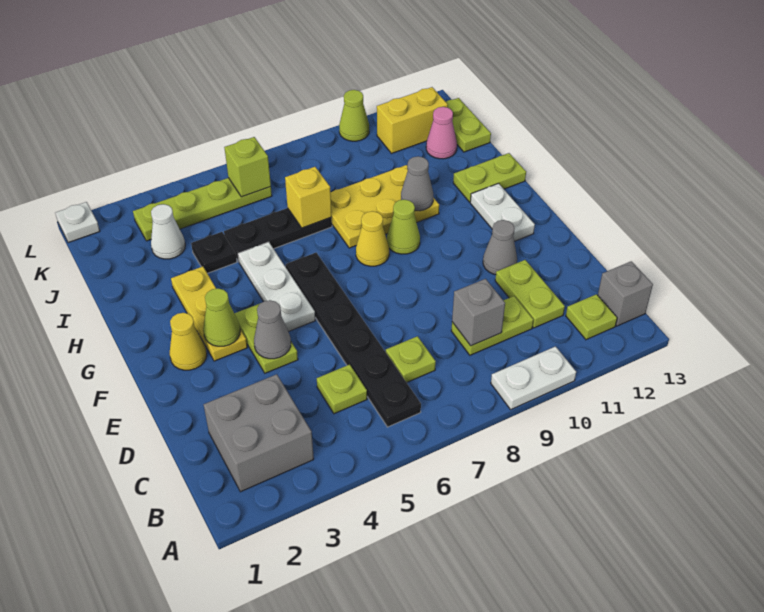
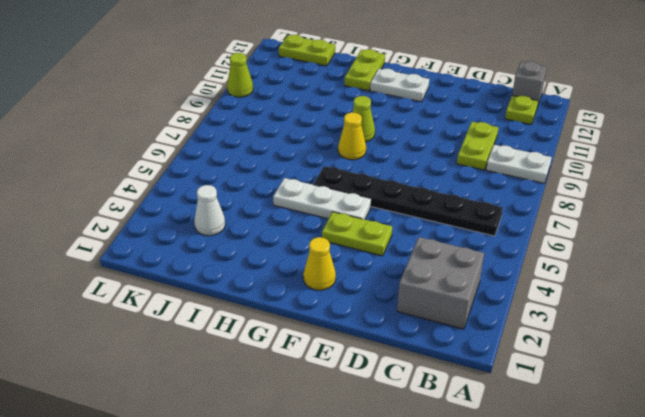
white 1x2 plate [486,145,552,183] -> white 1x2 plate turned to [491,346,576,409]
none -> lime 1x1 plate [317,364,367,414]
none -> lime 1x1 plate [386,336,436,382]
none -> lime 1x2 plate [495,260,565,328]
none -> grey 1x1 cone [483,220,517,275]

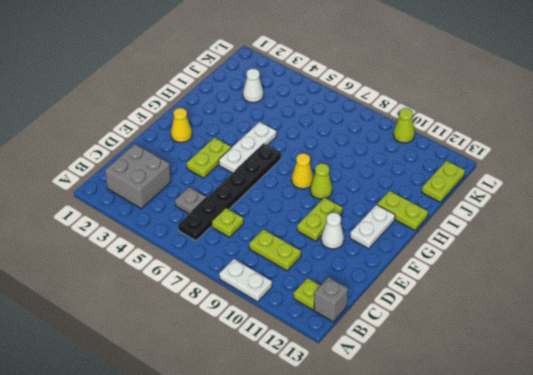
grey 1x1 plate [175,187,206,214] -> lime 1x1 plate [317,364,367,414]
lime 1x2 plate [297,198,343,241] -> lime 1x2 plate moved to [495,260,565,328]
white 1x1 cone [321,213,344,249] -> grey 1x1 cone [483,220,517,275]
none -> yellow 1x3 plate [171,266,247,361]
none -> yellow 2x3 plate [331,165,439,248]
none -> black 1x1 plate [191,232,237,273]
none -> black 1x3 plate [224,208,332,262]

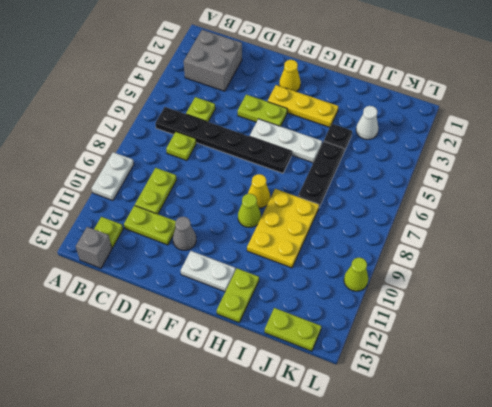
none -> pink 1x1 cone [426,107,457,159]
none -> lime 1x4 plate [133,178,272,241]
none -> yellow 1x2 brick [377,87,448,154]
none -> white 1x1 plate [55,202,100,243]

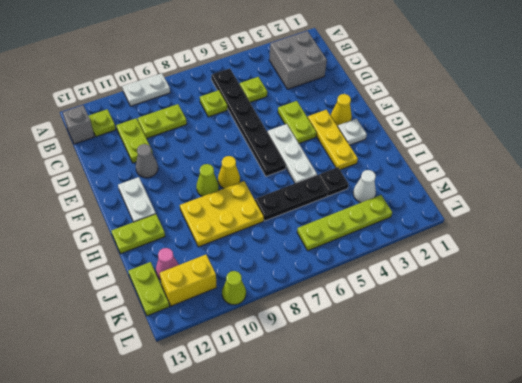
white 1x1 plate [338,119,367,145] -> white 1x1 plate moved to [55,202,100,243]
none -> grey 1x1 brick [452,279,505,346]
none -> grey 1x1 cone [254,300,291,359]
none -> lime 1x1 cone [203,288,240,346]
none -> grey 1x1 cone [401,156,433,211]

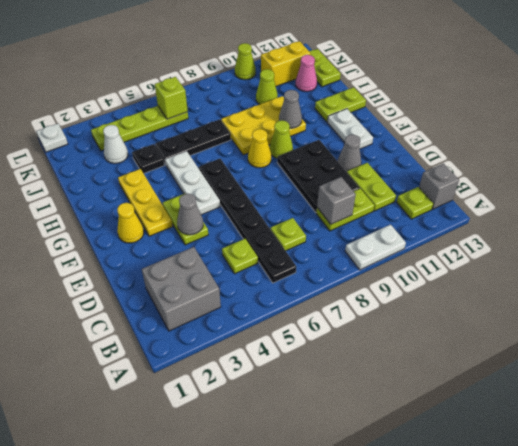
black 2x3 plate [277,140,360,213] -> none
lime 1x1 cone [256,69,278,105] -> lime 1x1 cone moved to [203,288,240,346]
none -> yellow 1x1 brick [285,167,332,228]

